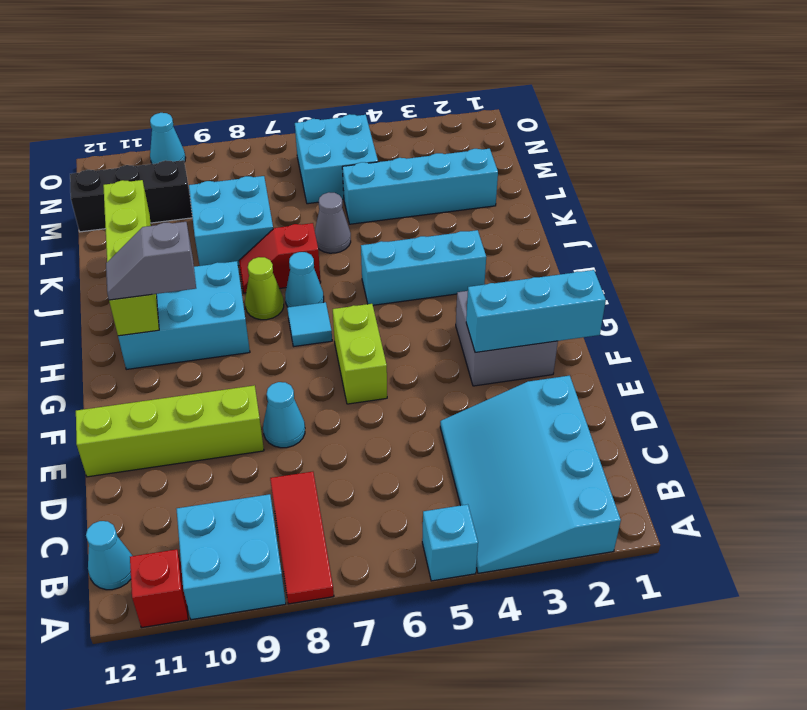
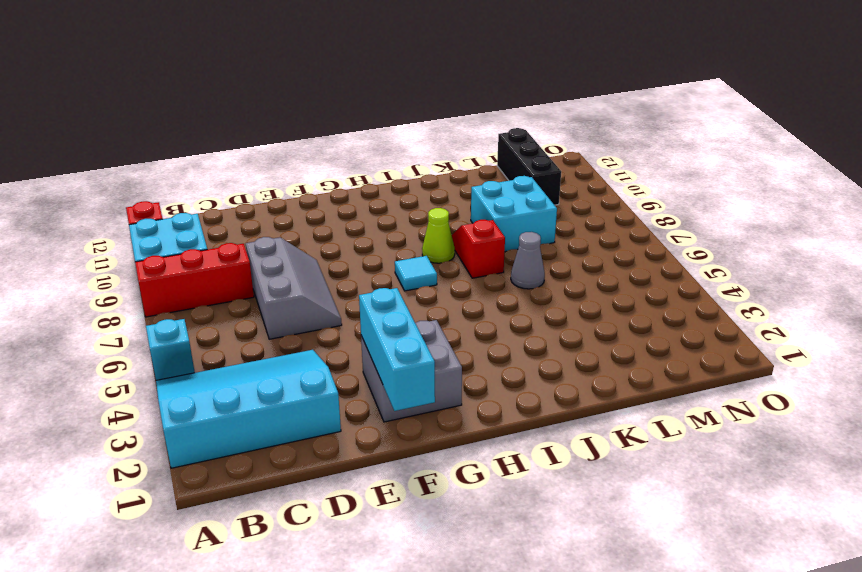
red 1x3 brick [135,243,254,317] -> red 1x3 tile [270,472,334,604]
grey 2x3 slope [246,237,342,339] -> cyan 1x1 cone [263,382,305,448]
none -> cyan 1x1 cone [86,521,132,590]
none -> lime 1x4 brick [76,385,264,477]
none -> lime 1x2 brick [333,304,387,404]

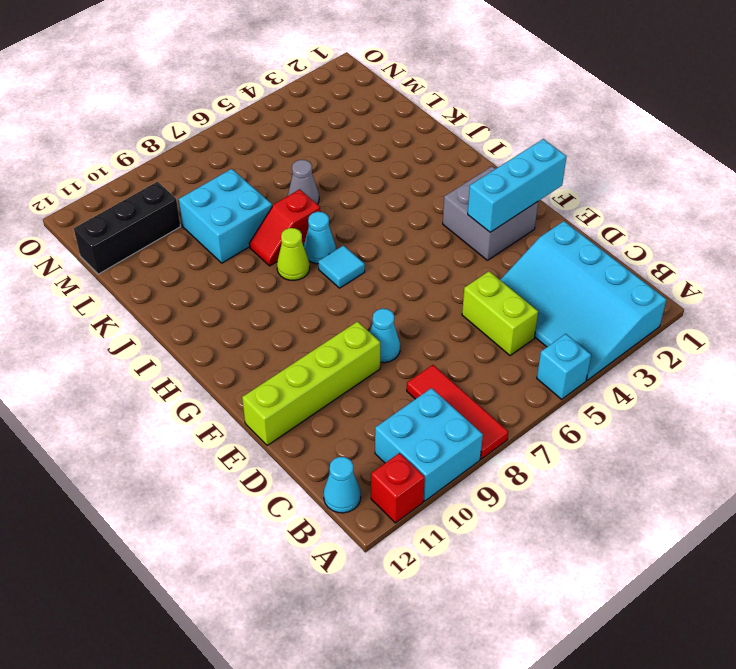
lime 1x2 brick [462,271,538,356] -> lime 1x2 brick moved to [333,304,387,404]
none -> cyan 2x3 brick [118,261,250,369]
none -> cyan 1x3 brick [361,230,486,305]
none -> cyan 1x4 brick [342,149,498,224]

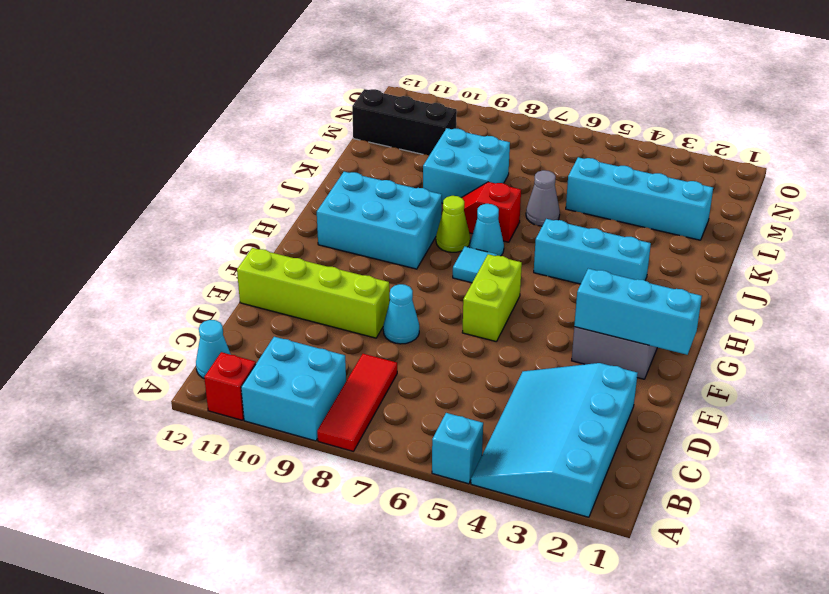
none -> cyan 2x2 brick [295,114,378,204]
none -> cyan 1x1 cone [150,113,186,164]
none -> lime 1x4 brick [103,180,159,336]

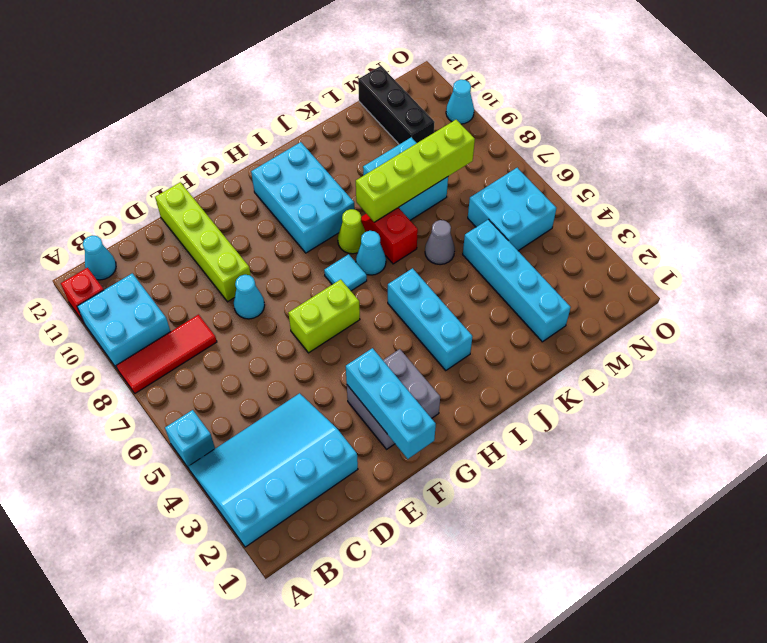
lime 1x4 brick [356,120,475,222] -> lime 1x4 brick moved to [103,180,159,336]
none -> grey 1x2 slope [106,222,196,300]

